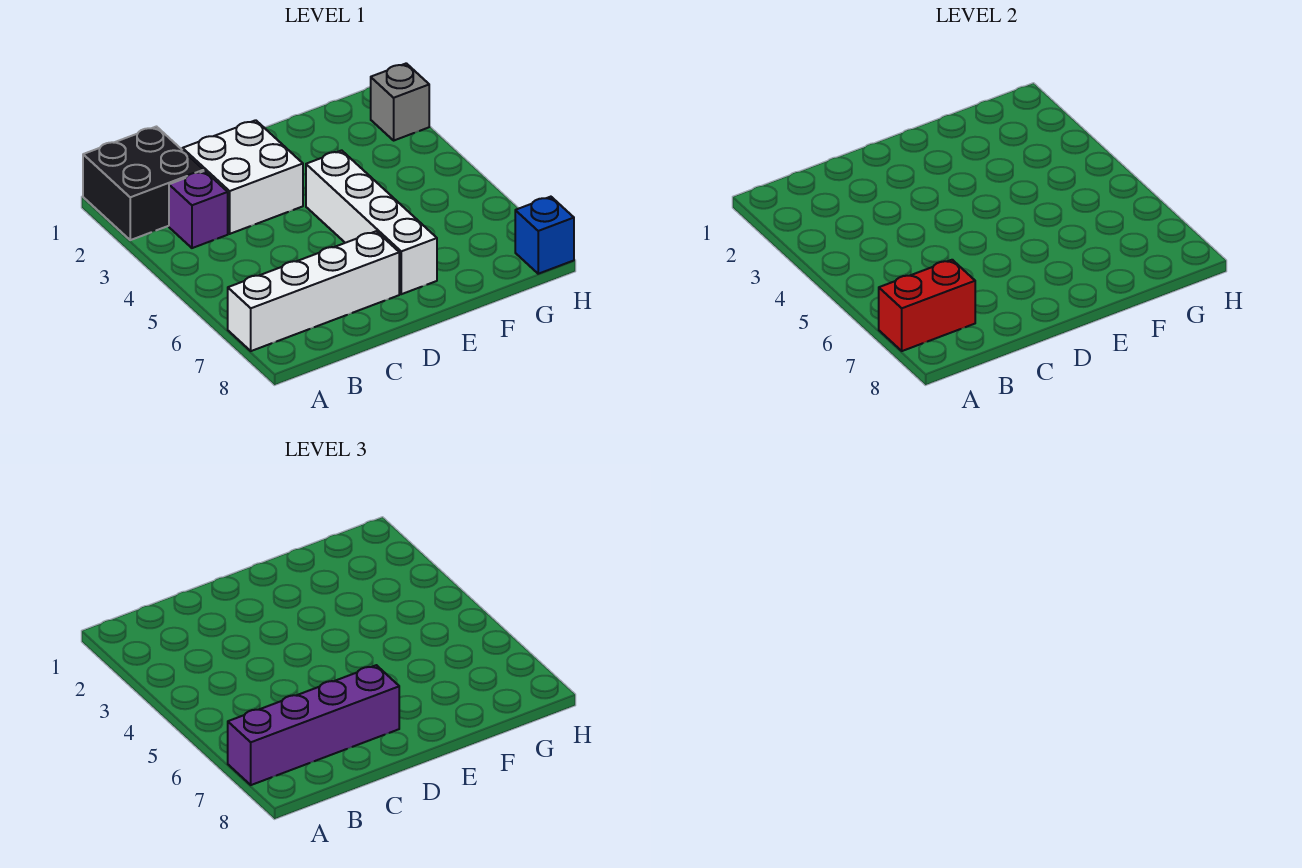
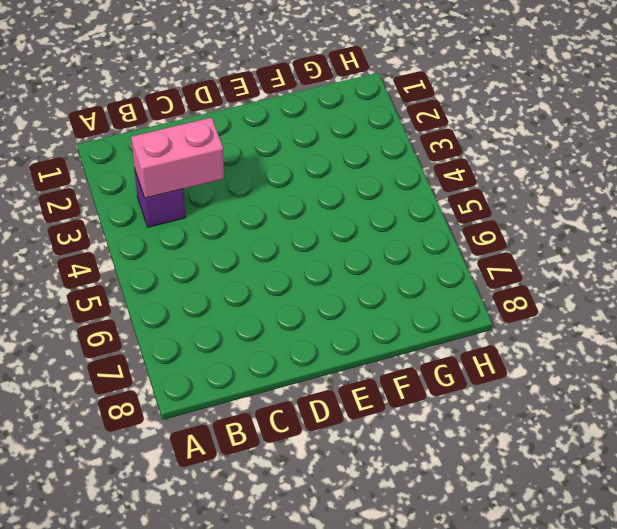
pink 1x2 brick [131,117,224,198] -> none
none -> black 2x2 brick [83,127,204,240]
none -> white 1x4 brick [228,231,399,351]

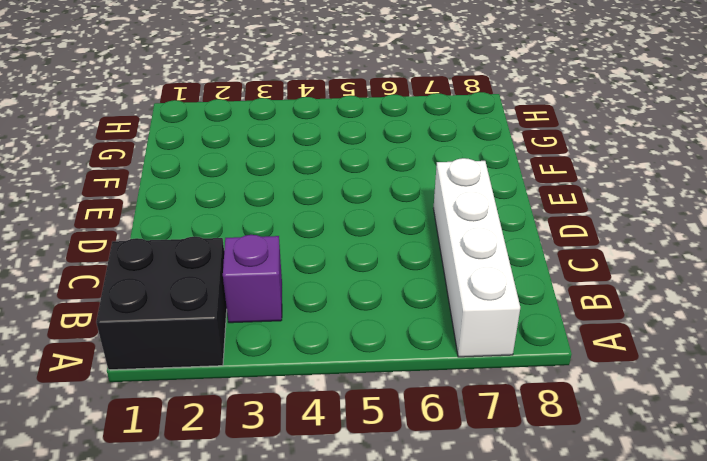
none -> white 2x2 brick [182,120,303,234]
none -> white 1x4 brick [306,150,437,294]

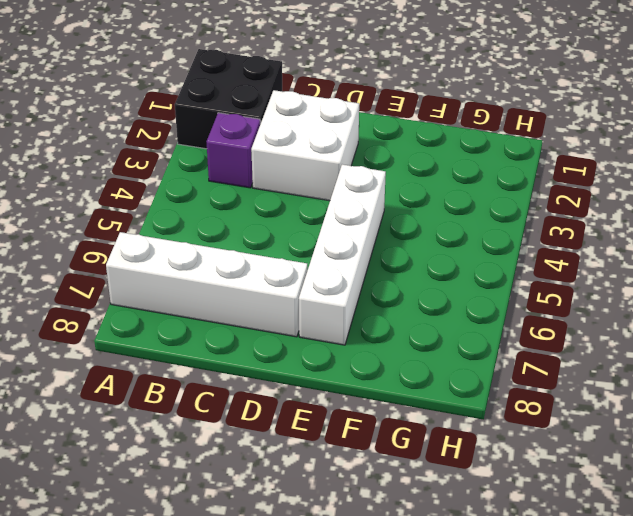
none -> grey 1x1 brick [371,63,429,140]
none -> blue 1x1 brick [515,197,574,274]

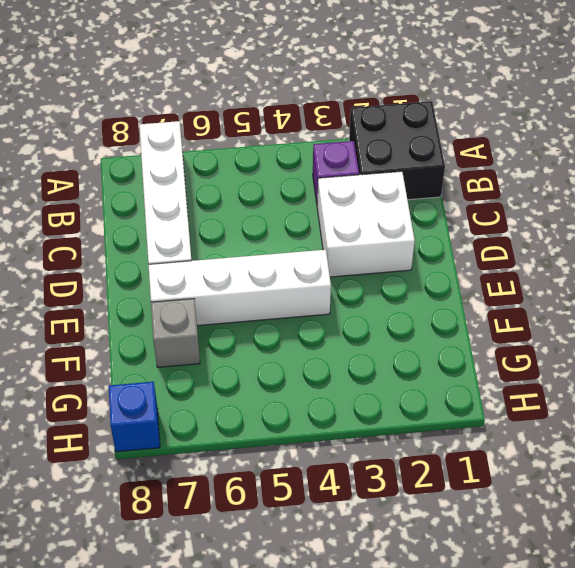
grey 1x1 brick [151,299,200,367] -> grey 1x1 brick moved to [371,63,429,140]
none -> red 1x2 brick [879,260,975,351]
none -> purple 1x4 brick [228,665,399,785]

